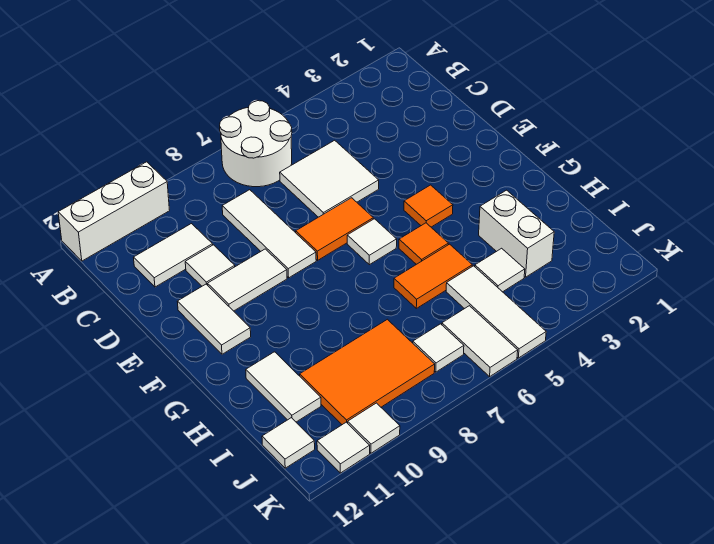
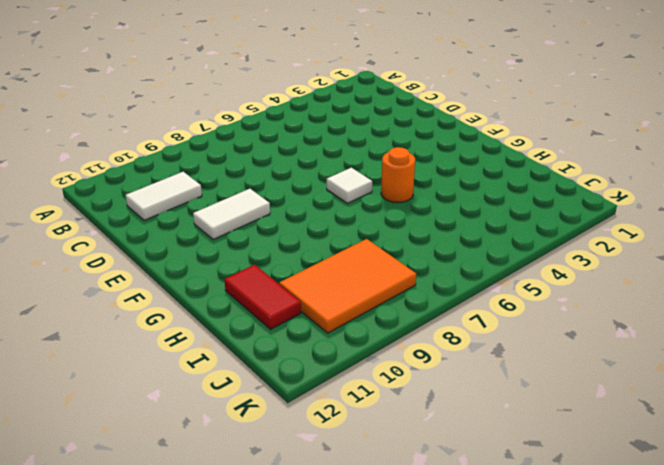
orange 1x1 round brick [381,147,415,202] -> orange 1x1 tile [399,223,448,264]
red 1x2 tile [225,265,301,329] -> white 1x2 tile [246,352,321,422]
none -> white 2x2 round brick [220,101,292,187]
none -> white 1x3 brick [58,162,170,261]
none -> white 2x2 tile [280,140,379,217]

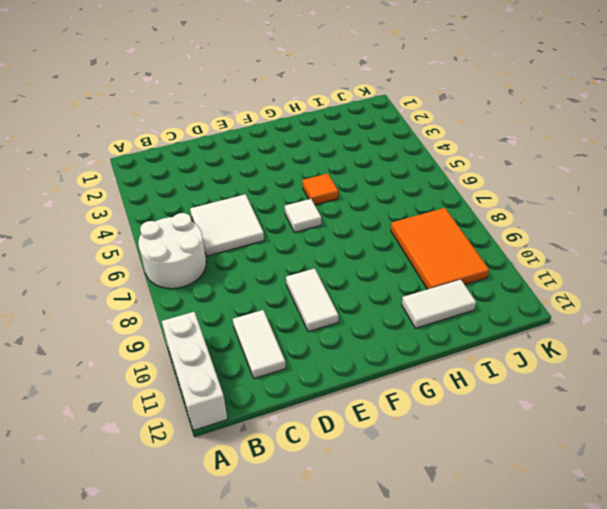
none -> white 1x3 tile [222,190,316,278]
none -> white 1x1 tile [185,245,235,286]
none -> orange 1x2 tile [296,198,373,260]

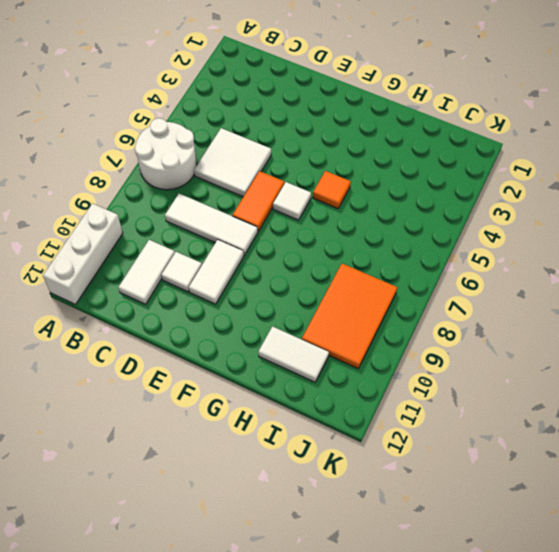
none -> white 1x2 tile [177,284,251,354]
none -> orange 1x1 tile [404,185,453,227]
none -> white 1x2 brick [479,190,554,277]

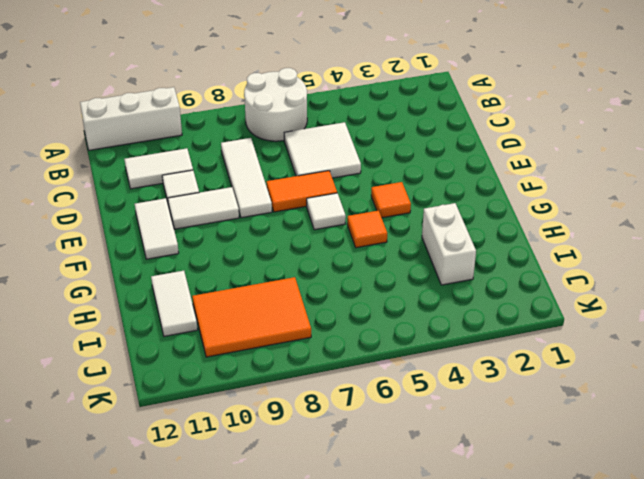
none -> orange 1x2 tile [394,244,472,308]
none -> white 1x1 tile [475,248,525,292]
none -> white 1x3 tile [446,266,546,358]

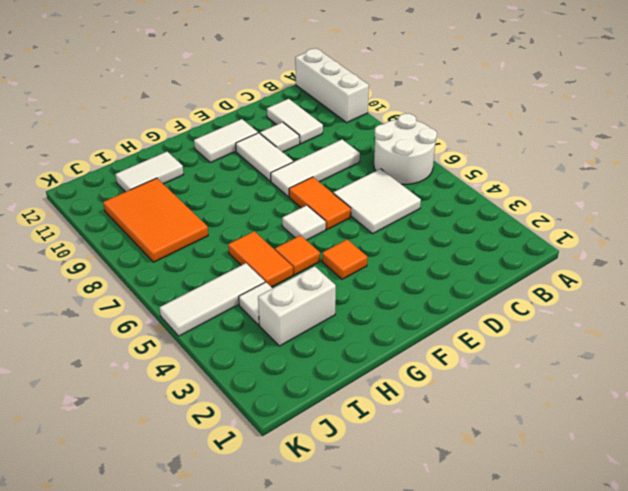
none -> white 1x2 tile [442,306,518,377]
none -> white 1x1 tile [413,324,464,372]
none -> white 1x1 tile [262,418,315,468]

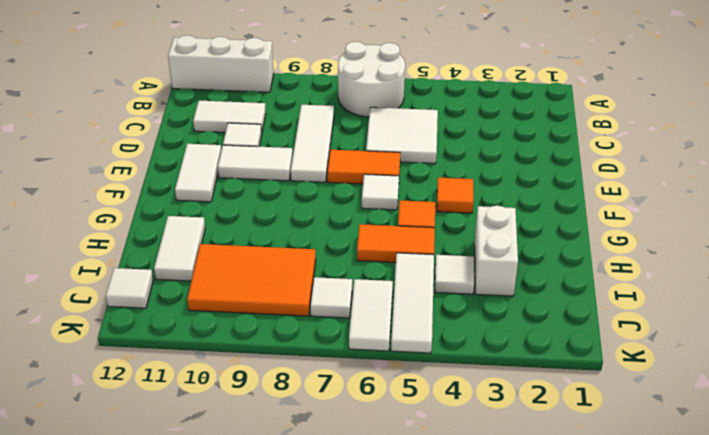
none -> white 1x1 tile [348,403,400,453]
none -> white 1x1 tile [317,422,370,473]

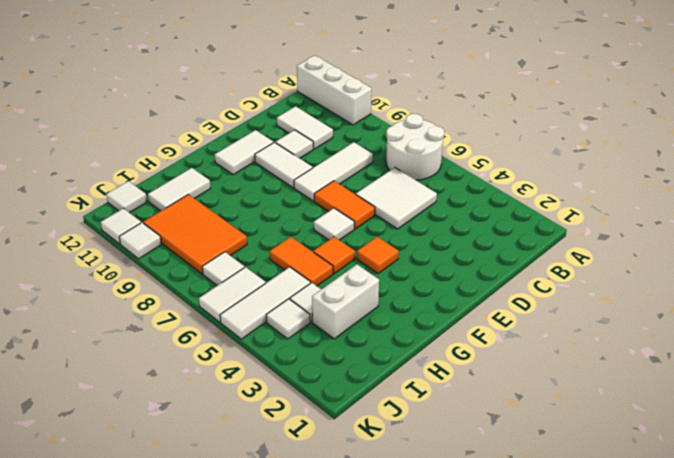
white 1x1 tile [266,299,310,339] -> none

